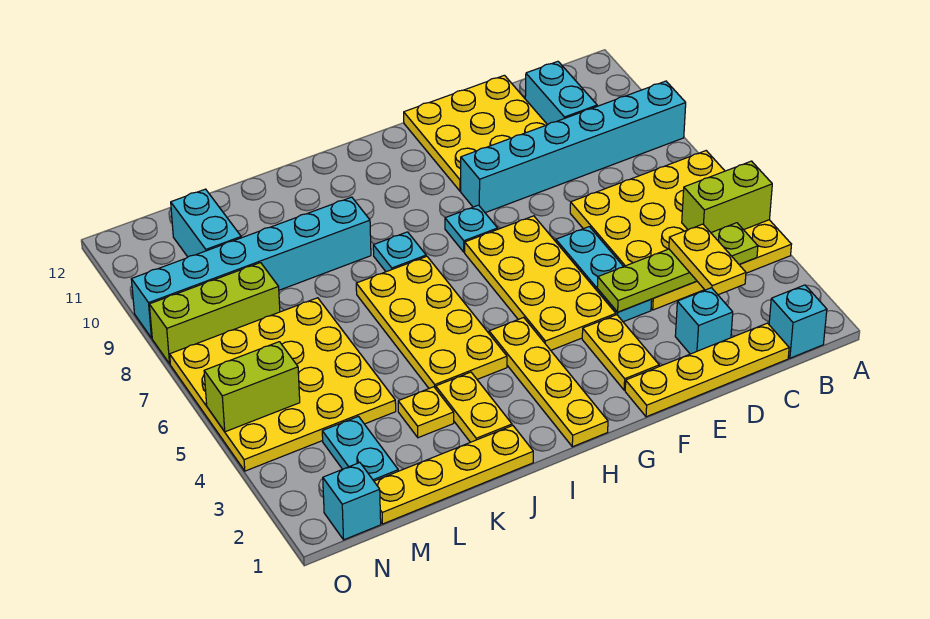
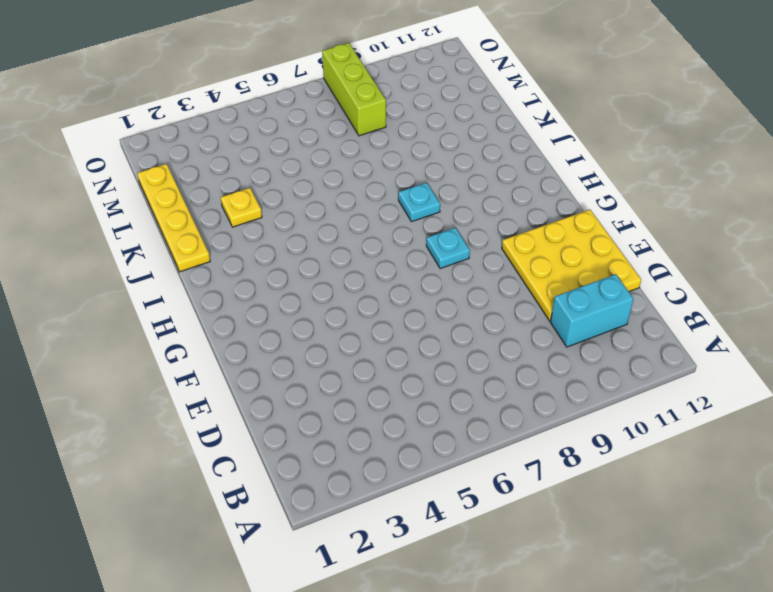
none -> yellow 4x4 plate [570,151,791,310]
none -> cyan 1x6 brick [461,81,686,213]
none -> cyan 1x1 brick [769,285,827,358]

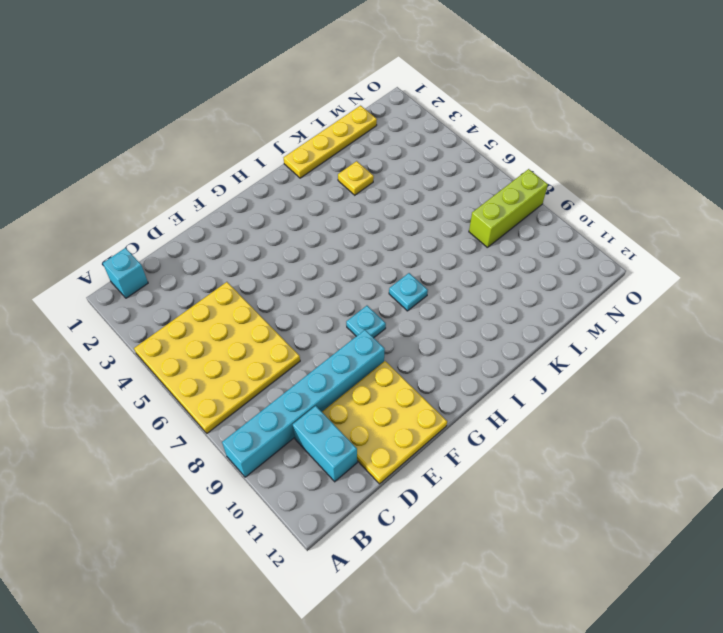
none -> yellow 1x4 plate [625,323,789,417]
none -> cyan 1x1 brick [675,288,733,354]
none -> cyan 1x3 plate [556,227,652,322]

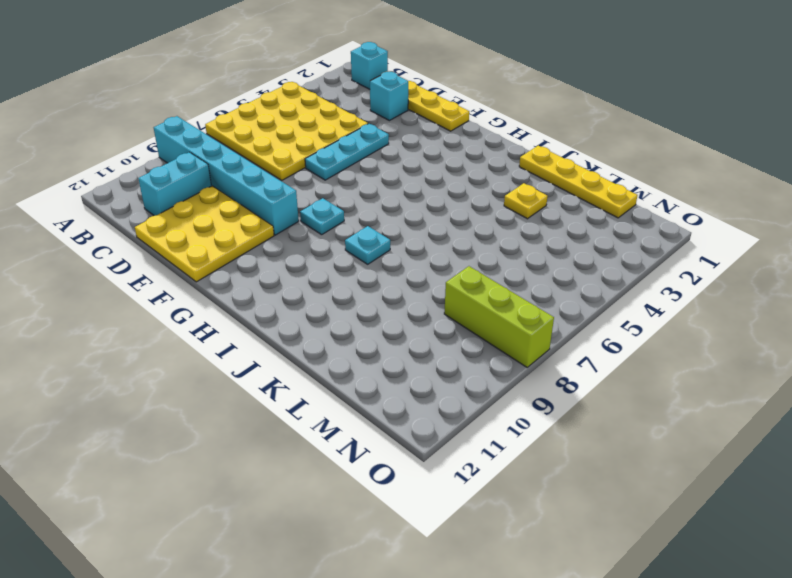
none -> yellow 1x2 plate [582,315,659,390]
none -> yellow 2x4 plate [465,216,616,350]
none -> yellow 1x4 plate [489,317,608,447]

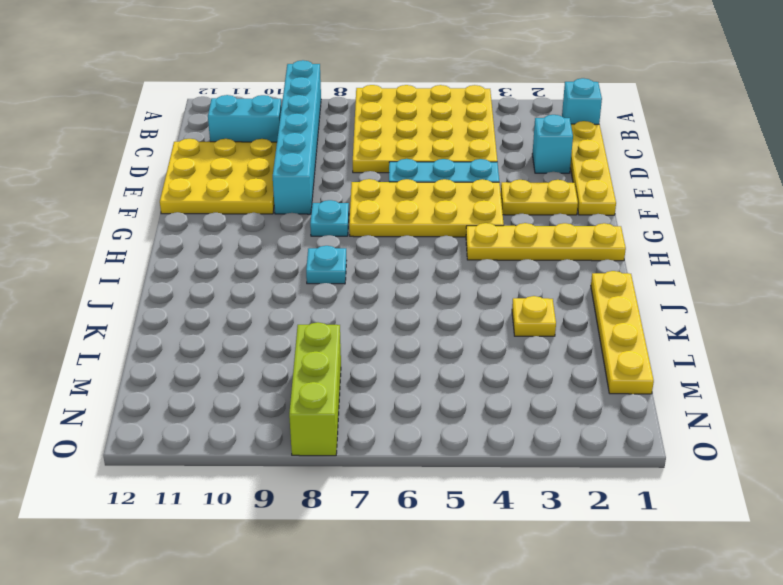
none -> yellow 2x4 plate [356,256,507,389]
none -> yellow 1x2 plate [436,372,512,442]
none -> cyan 1x6 brick [131,197,371,338]

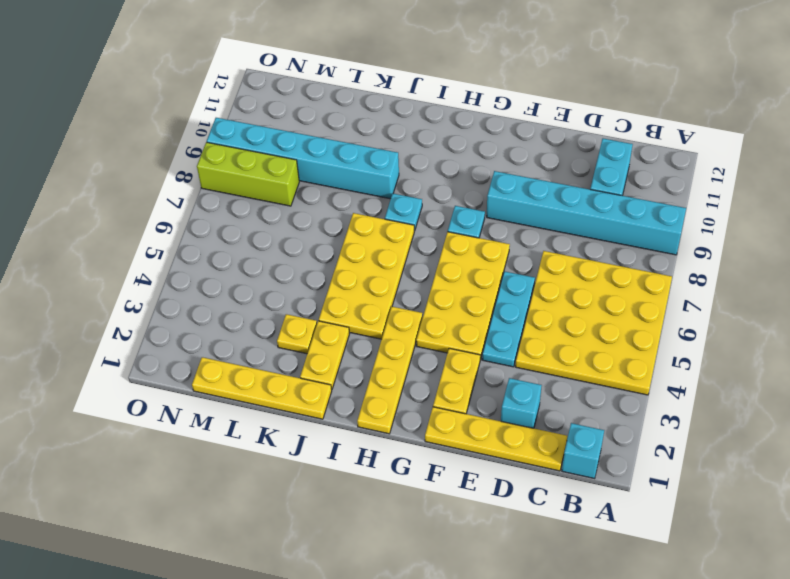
none -> yellow 3x3 plate [404,75,547,191]
none -> yellow 4x4 plate [170,298,396,471]
none -> cyan 1x2 plate [322,416,398,481]

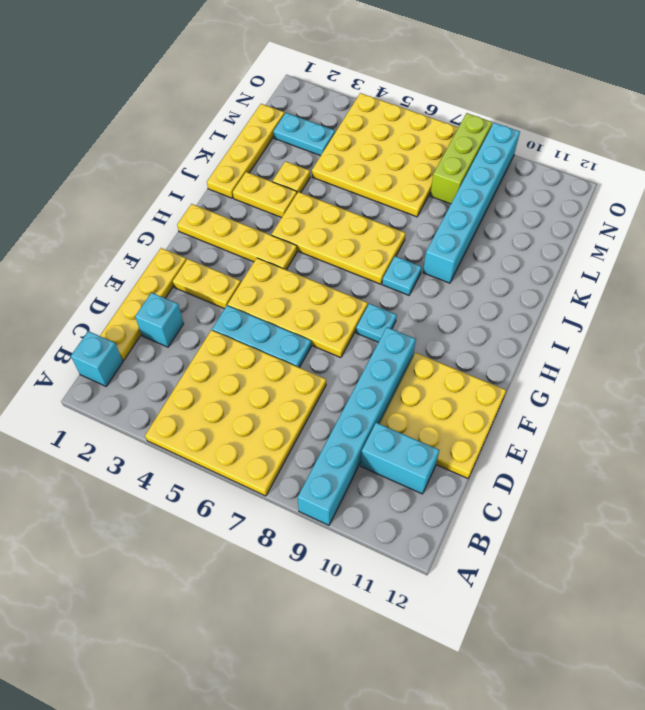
none -> cyan 1x2 brick [171,189,241,257]
none -> cyan 1x1 brick [323,463,381,540]
none -> lime 1x2 brick [682,161,772,232]

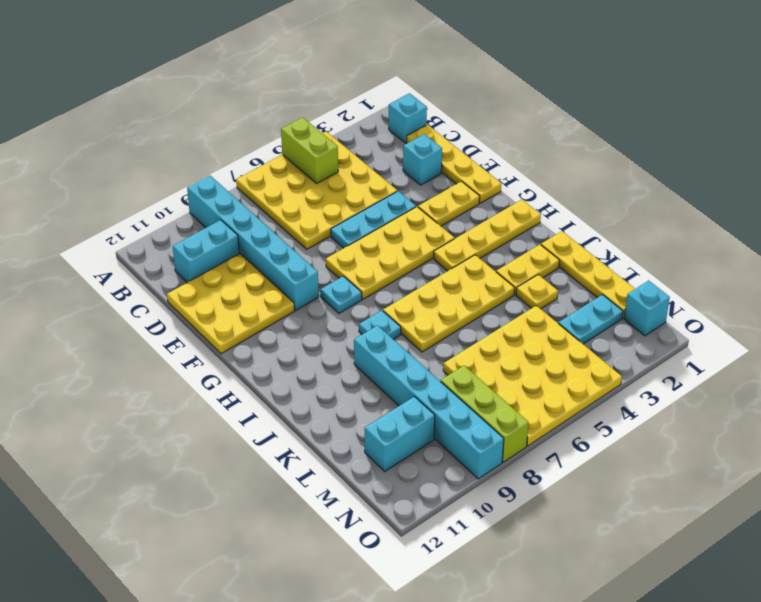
none -> lime 1x4 plate [597,223,758,312]
none -> lime 1x2 brick [204,342,300,432]
none -> yellow 1x2 plate [669,224,746,295]

